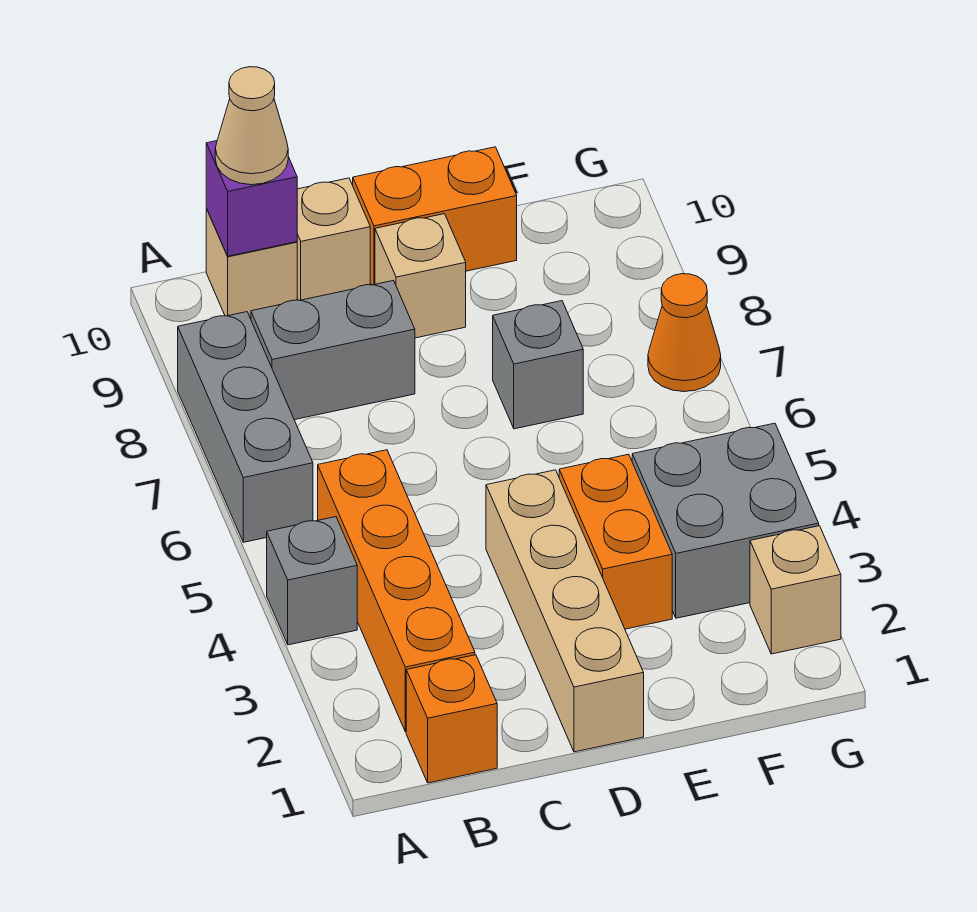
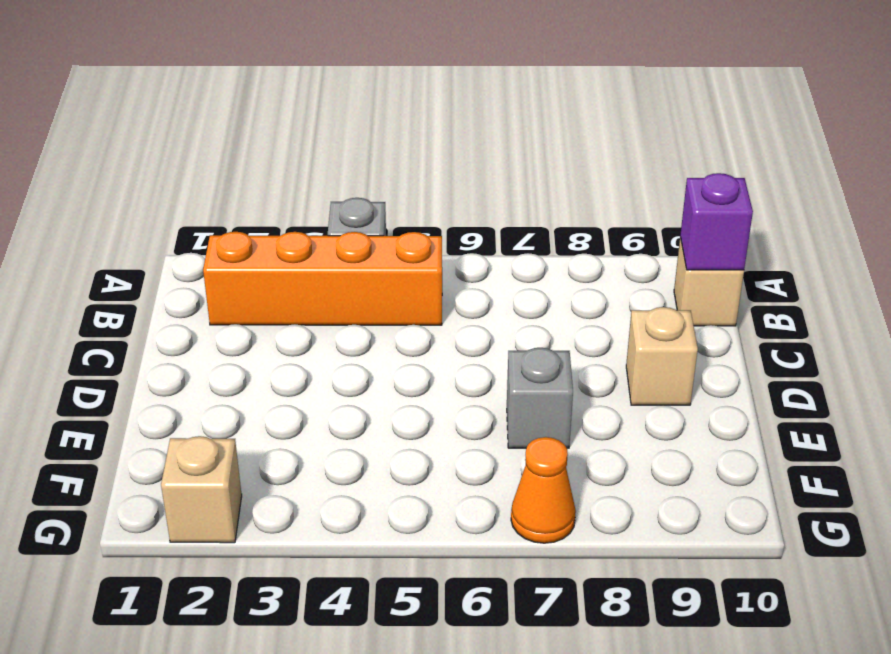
none -> grey 1x3 brick [178,312,313,542]
none -> orange 1x1 brick [406,655,497,783]
none -> grey 1x2 brick [251,281,415,420]

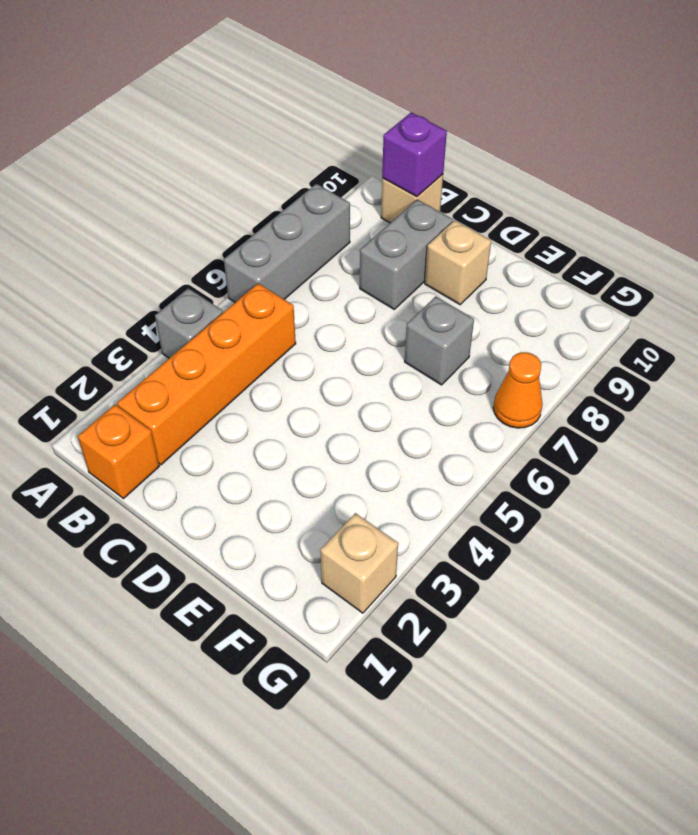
grey 1x2 brick [360,200,453,309] -> grey 1x2 brick turned to [251,281,415,420]
none -> tan 1x1 brick [297,178,370,300]
none -> tan 1x4 brick [486,470,644,752]
none -> orange 1x2 brick [353,147,517,285]

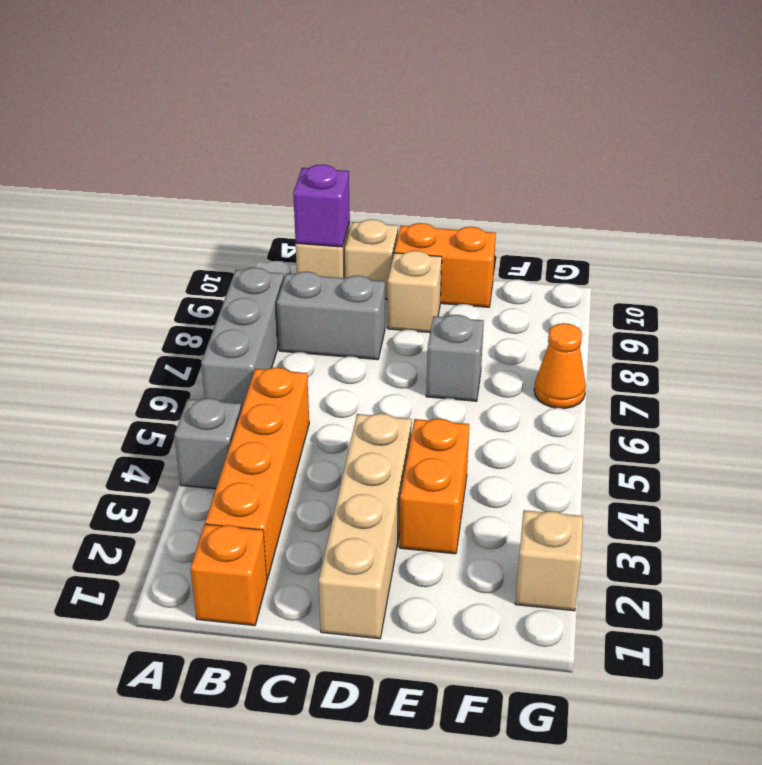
none -> grey 2x2 brick [632,423,819,618]
none -> tan 1x1 cone [215,67,288,185]

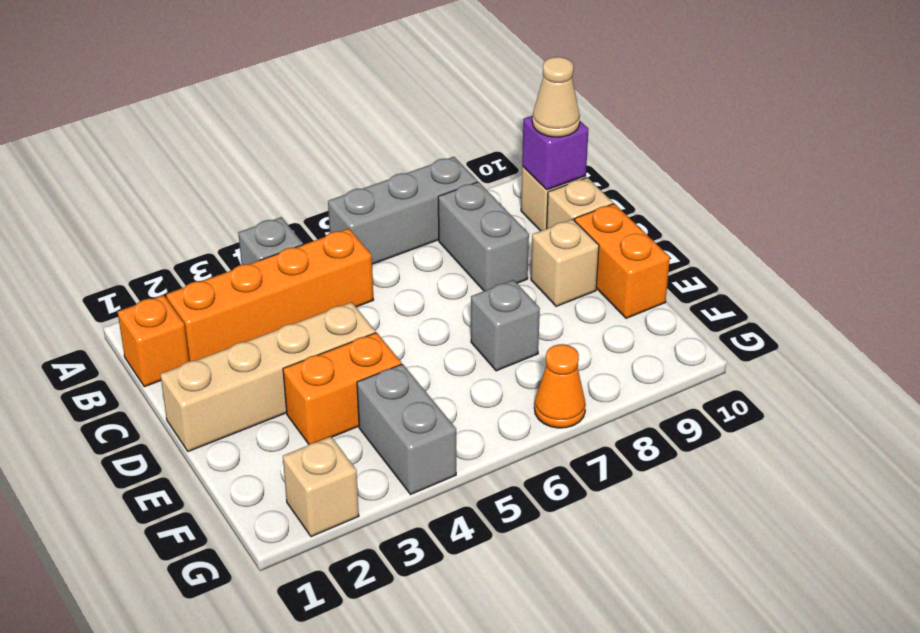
grey 1x2 brick [357,364,456,495] -> grey 2x2 brick [632,423,819,618]

